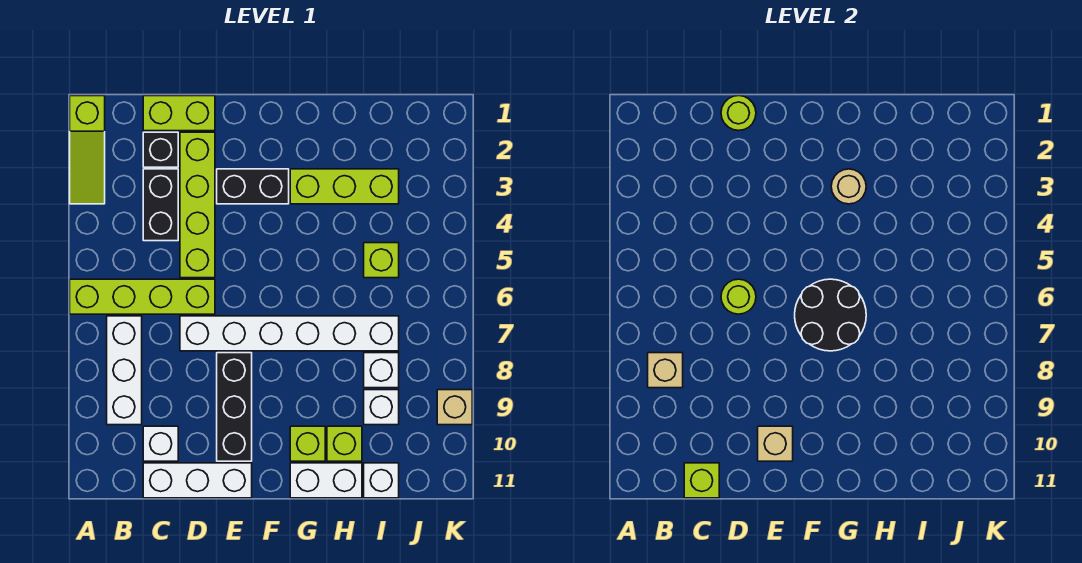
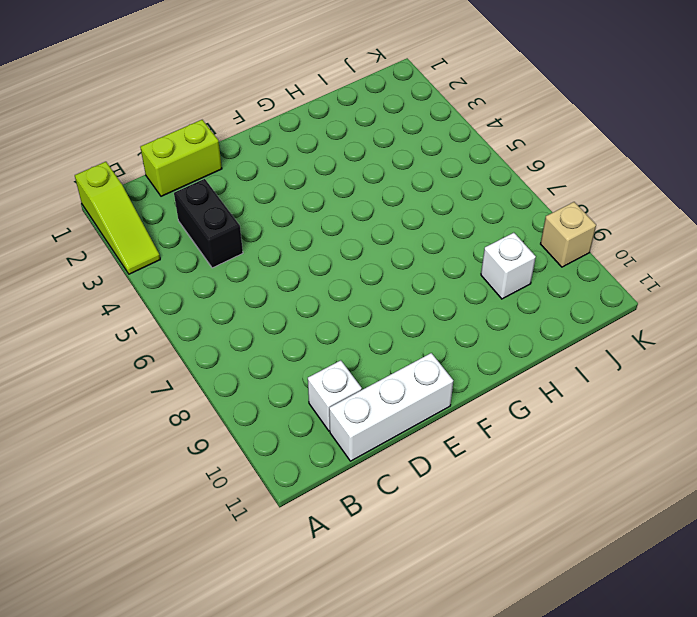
none -> lime 1x4 brick [70,279,215,314]
none -> white 1x3 brick [107,316,142,425]
none -> black 1x1 brick [143,132,178,167]

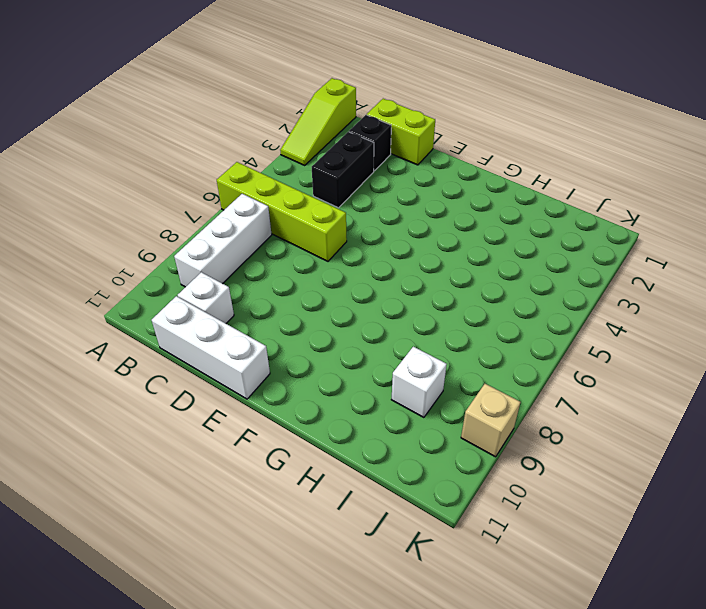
none -> lime 1x4 brick [180,132,215,278]
none -> white 1x6 brick [180,316,399,351]
none -> black 1x2 brick [217,169,289,204]

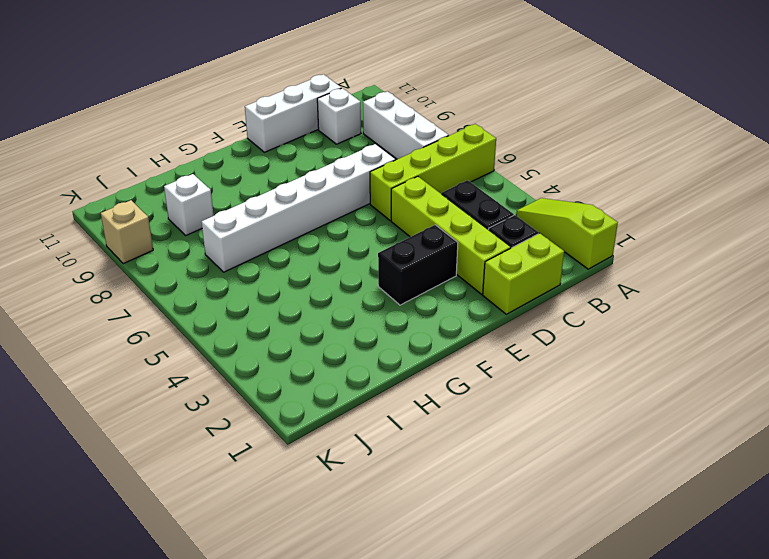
none -> black 1x3 brick [217,353,252,461]
none -> lime 1x3 brick [290,169,399,204]
none -> lime 1x1 brick [290,426,325,461]

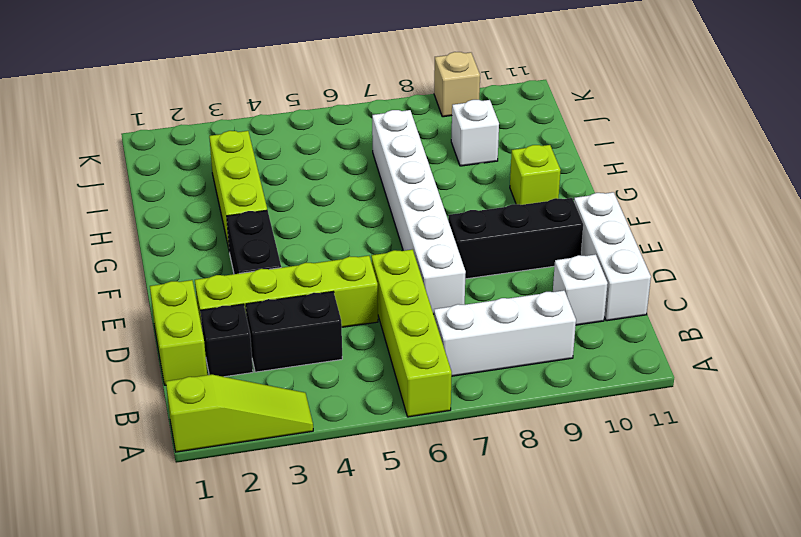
none -> white 1x2 brick [290,463,362,498]
none -> lime 1x1 brick [327,426,362,461]
none -> lime 1x1 brick [364,243,399,278]

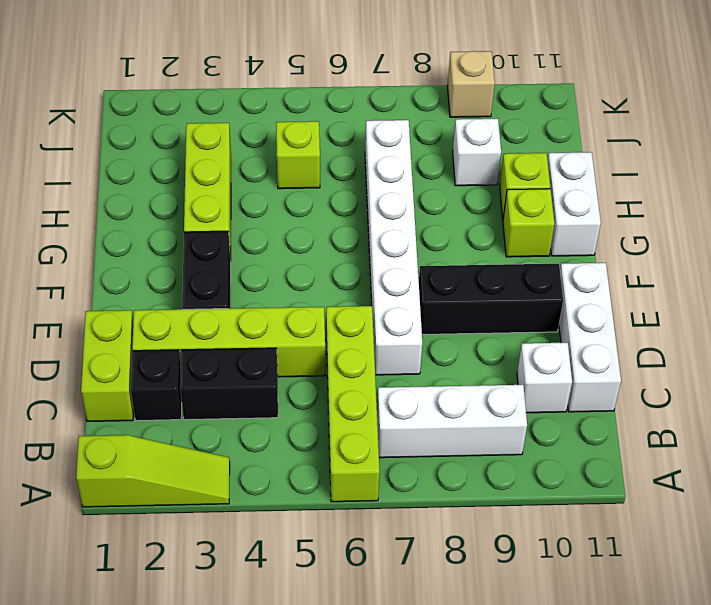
none -> white 1x1 brick [364,353,399,388]
none -> white 1x1 brick [364,463,399,498]
none -> tan 1x1 brick [648,353,683,388]

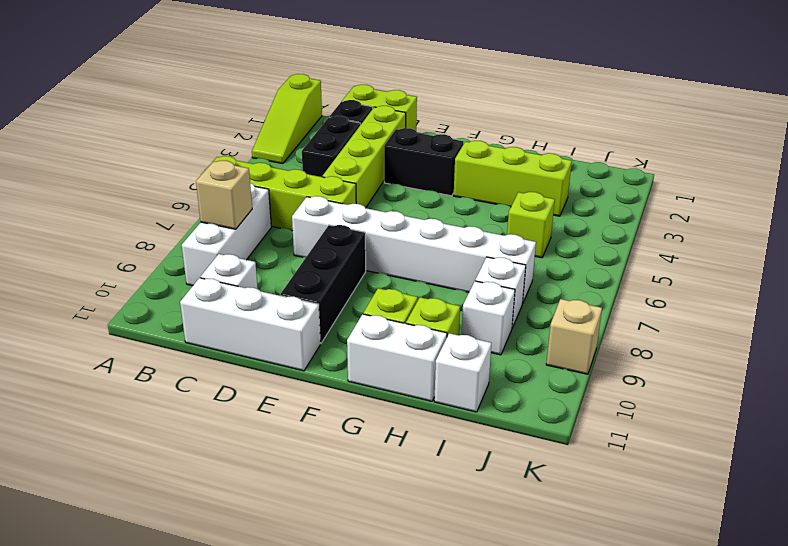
none -> lime 1x1 brick [684,463,719,498]
none -> lime 1x1 round brick [721,96,756,130]
none -> lime 1x1 round brick [721,279,756,314]

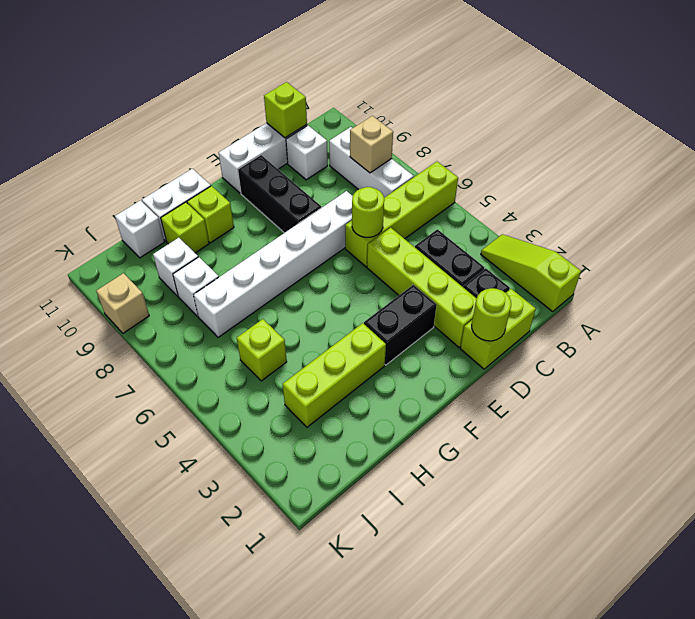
none -> tan 1x1 brick [758,426,793,461]
none -> black 2x2 round brick [795,279,866,351]
none -> tan 1x1 round brick [831,169,866,204]

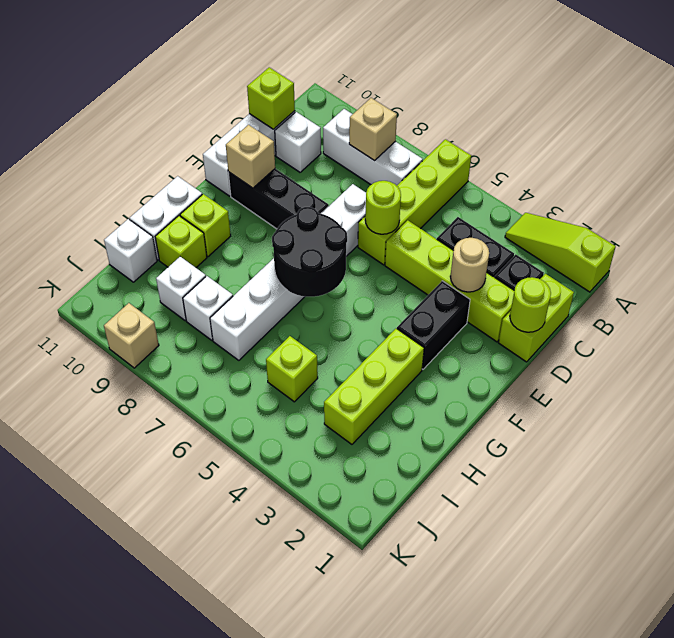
tan 1x1 round brick [450,238,489,292] -> tan 1x1 round brick moved to [831,169,866,204]

